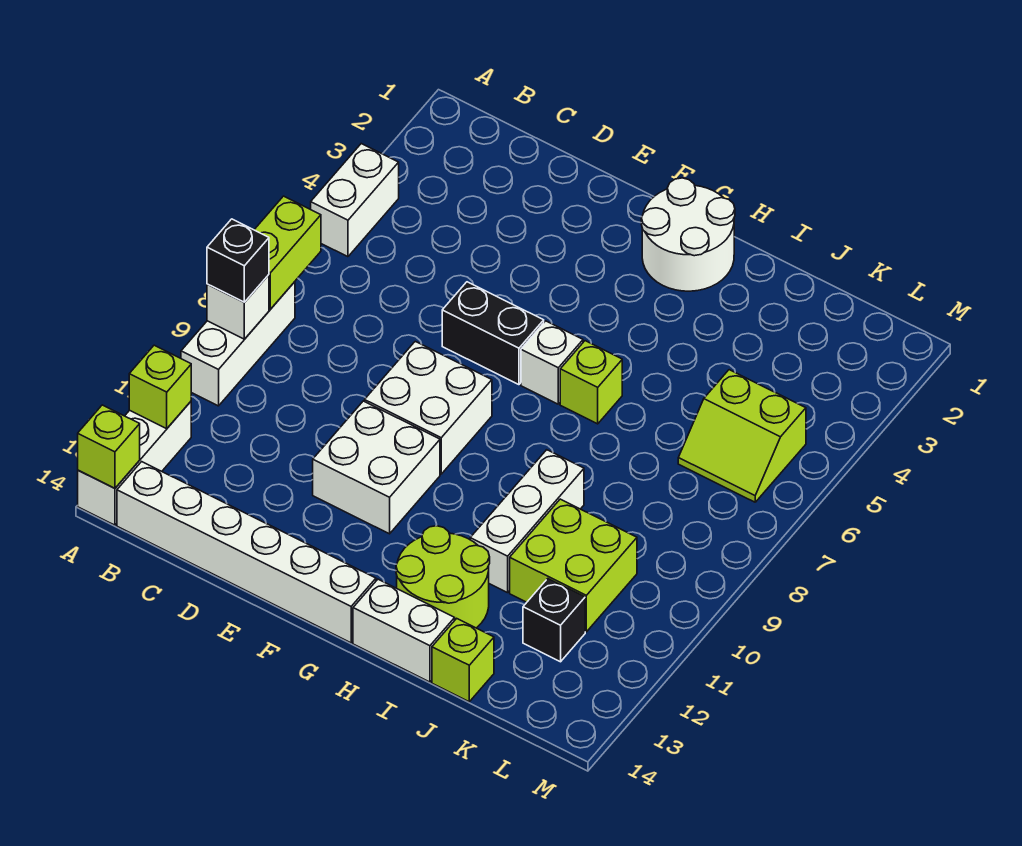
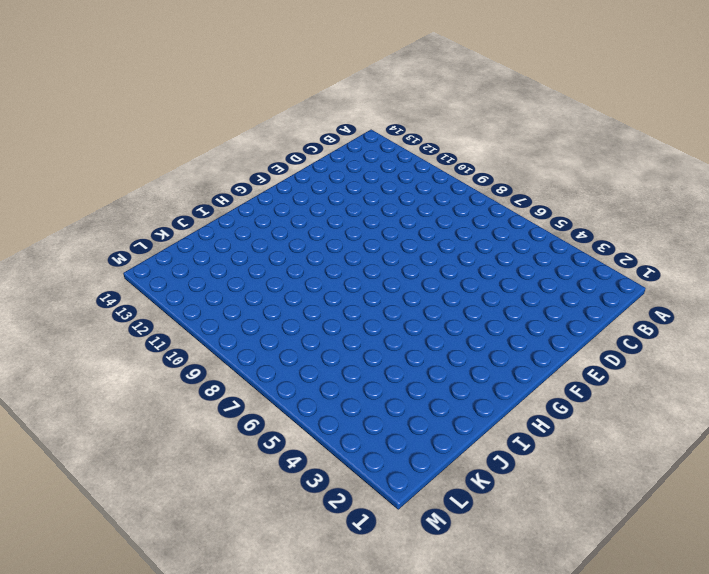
none -> white 1x2 brick [311,144,399,257]
none -> white 1x3 brick [181,282,295,406]
none -> white 1x3 brick [78,402,191,525]

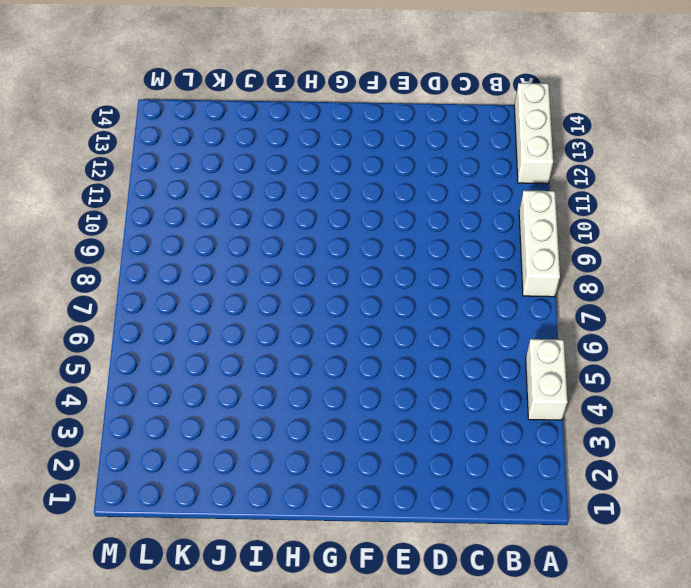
none -> white 1x6 brick [117,462,376,643]
none -> black 1x2 brick [442,282,544,385]
none -> white 2x2 brick [365,342,492,474]

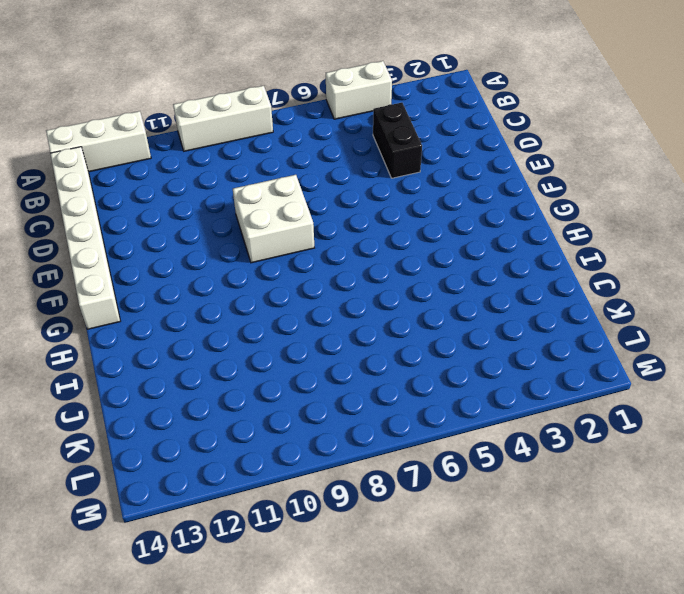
black 1x2 brick [373,103,422,178] -> black 1x2 brick moved to [442,282,544,385]
none -> white 2x2 brick [313,401,440,534]
none -> white 2x2 round brick [641,178,735,291]
none -> white 1x1 brick [521,321,583,404]

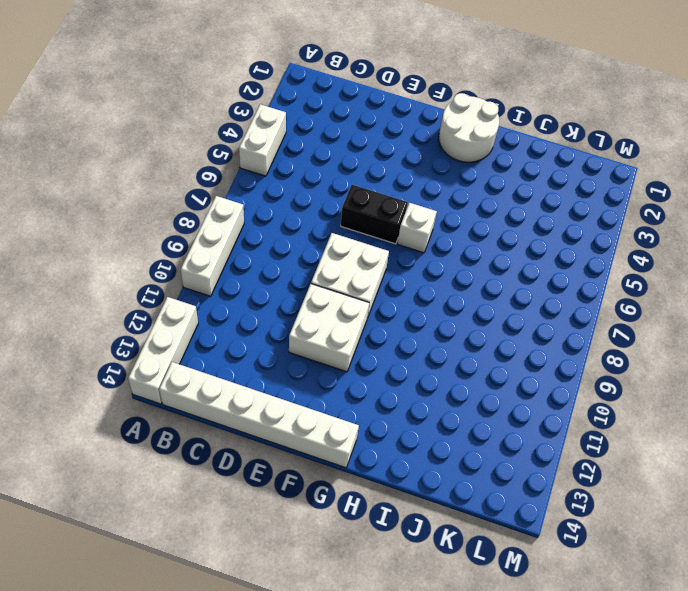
none -> lime 1x1 brick [560,341,622,424]
none -> lime 2x2 round brick [396,526,490,628]
none -> white 1x2 brick [353,579,455,682]

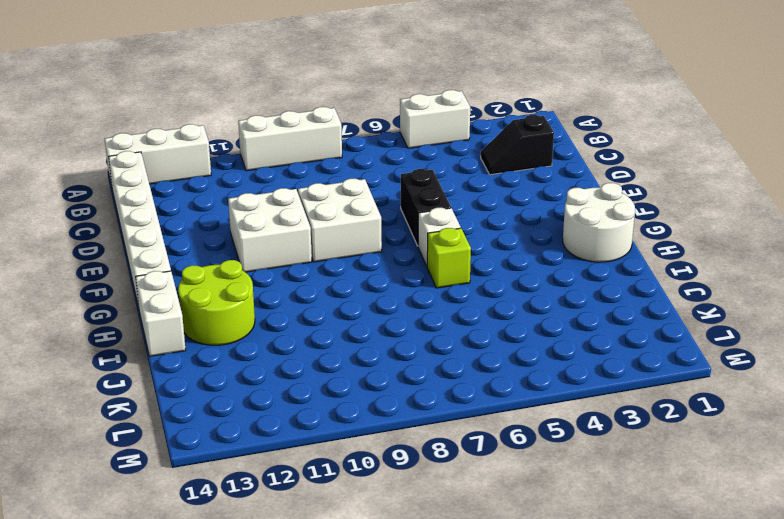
black 1x2 slope [481,115,554,175] -> none
none -> white 1x3 brick [470,450,584,593]
none -> lime 2x2 brick [510,499,637,632]
none -> lime 1x1 brick [432,618,494,702]

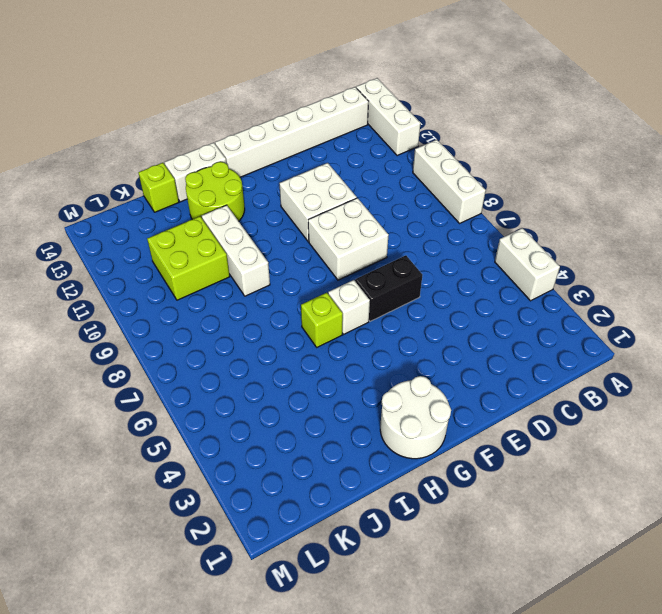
none -> lime 2x2 slope [678,370,806,502]
none -> black 1x1 brick [523,579,585,662]
none -> lime 1x2 brick [254,196,321,309]

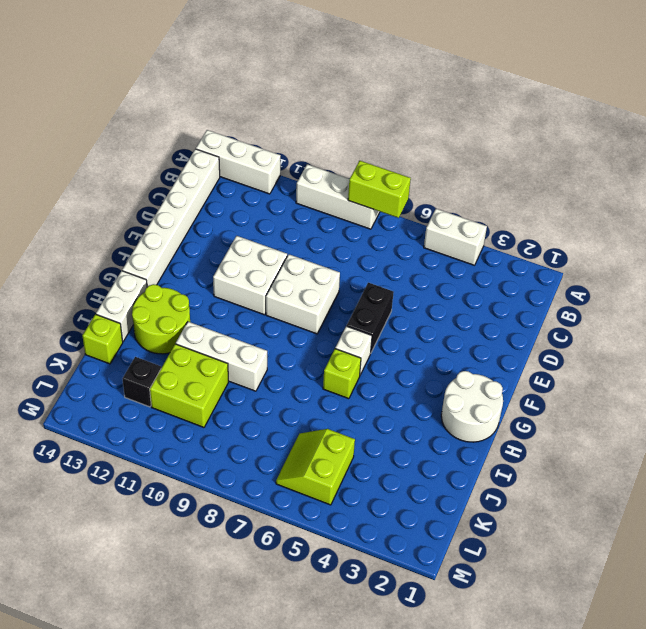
none -> white 1x1 brick [207,275,269,339]
none -> lime 1x1 brick [129,345,191,429]
none -> lime 1x1 brick [78,405,140,488]

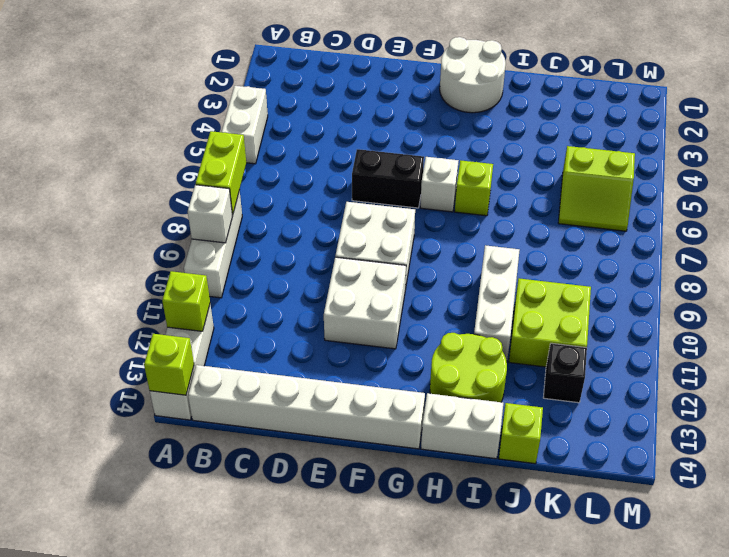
none -> black 1x1 brick [207,219,269,302]

